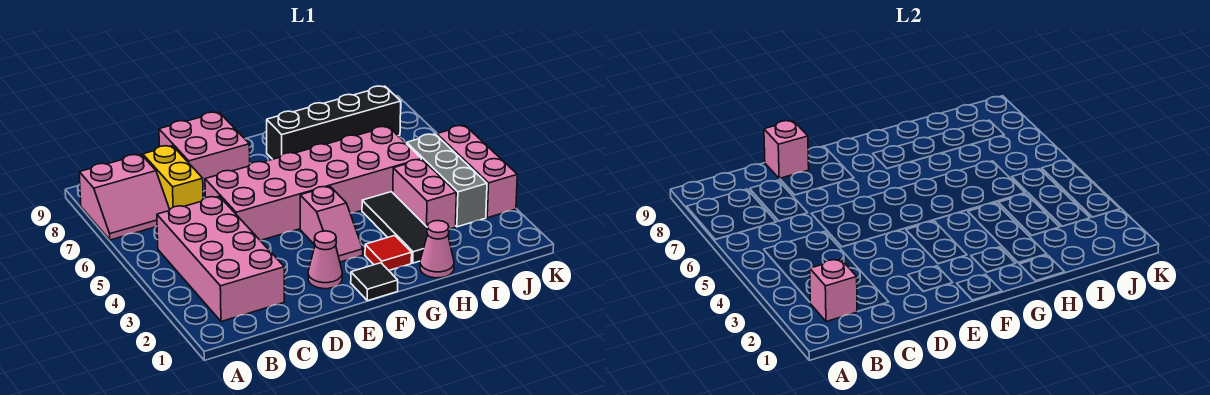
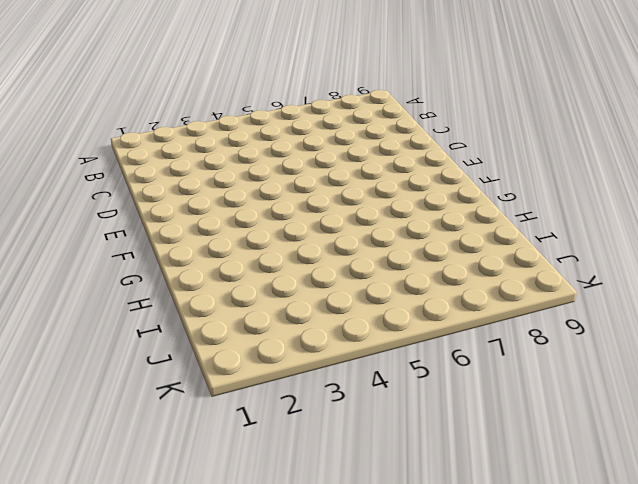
none -> pink 2x2 slope [79,155,170,240]
none -> pink 2x4 brick [157,196,285,322]
none -> yellow 1x2 brick [143,146,203,209]

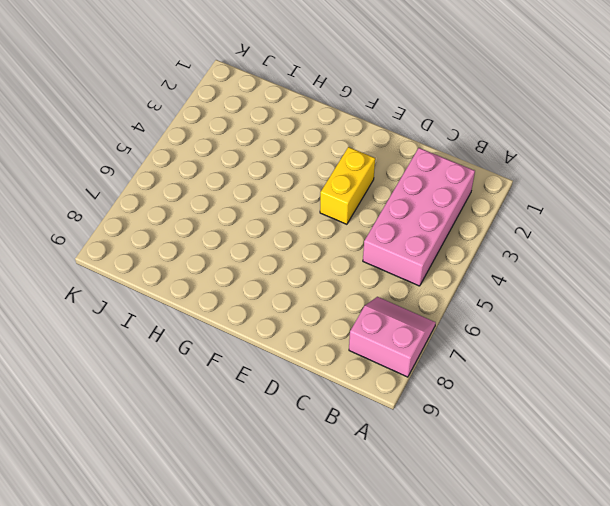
yellow 1x2 brick [320,147,375,224] -> yellow 1x2 brick moved to [143,146,203,209]
none -> pink 2x6 brick [205,127,421,240]
none -> pink 2x2 brick [159,112,250,192]
none -> pink 1x1 cone [308,231,342,289]

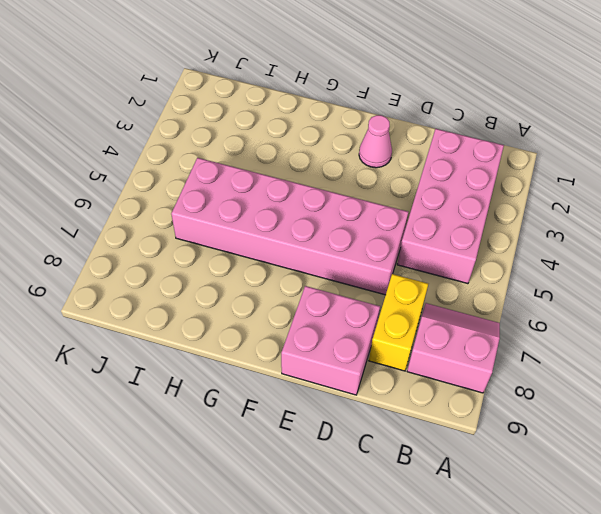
none -> black 1x1 tile [351,263,398,301]
none -> pink 1x2 slope [300,186,363,262]
none -> red 1x1 tile [365,236,412,270]

